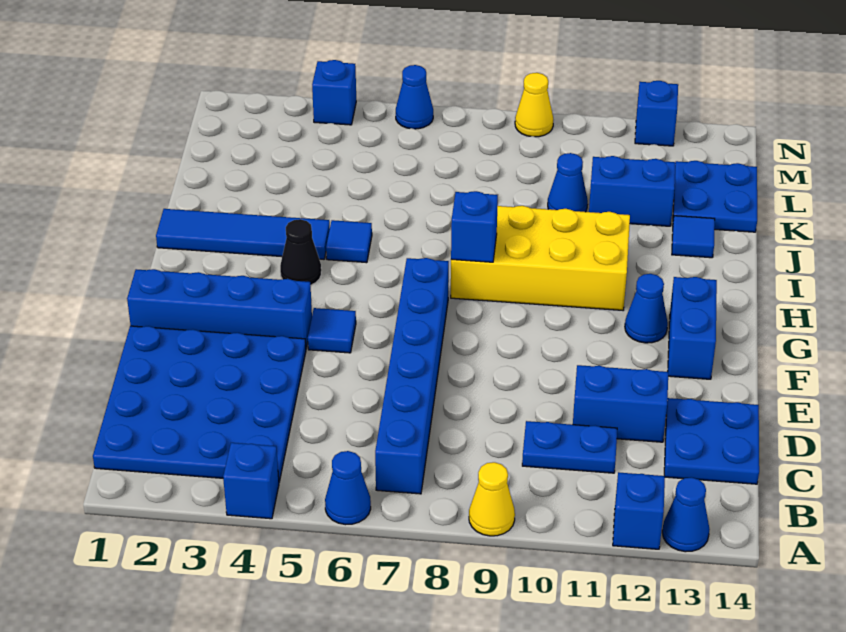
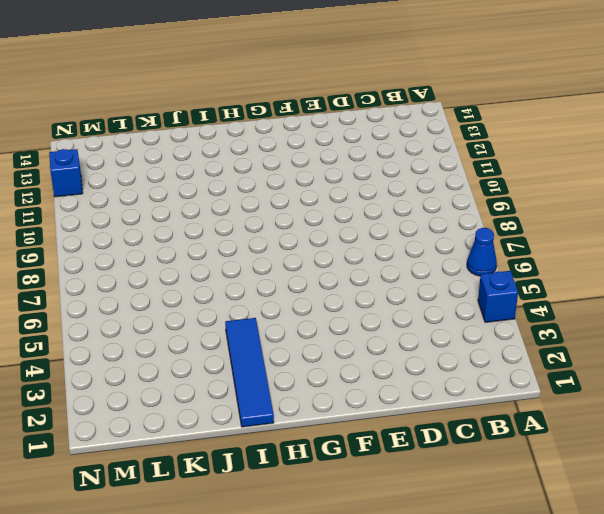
none -> yellow 1x1 cone [469,462,515,536]
none -> blue 1x1 brick [613,472,665,549]
none -> blue 1x1 cone [662,477,710,552]

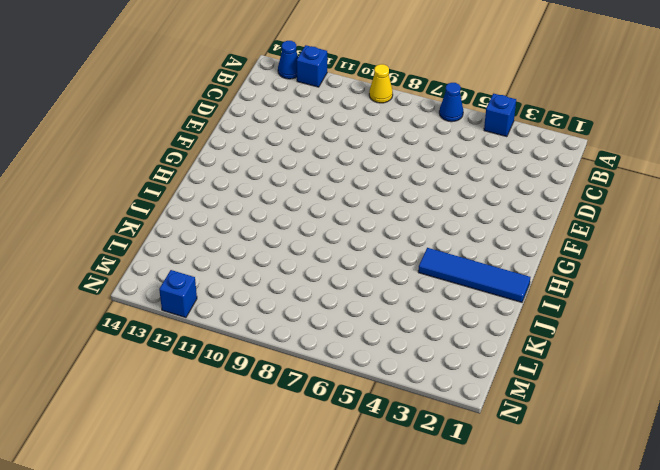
none -> blue 4x4 plate [93,326,306,482]
none -> blue 1x6 brick [375,258,449,494]
none -> blue 1x2 plate [522,421,617,473]

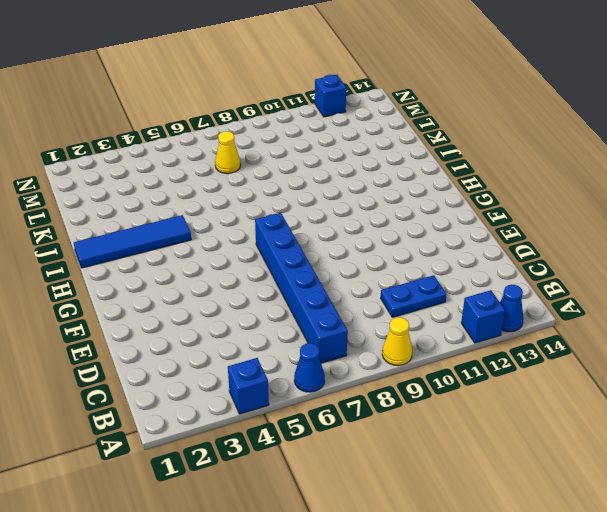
yellow 1x1 cone [215,131,241,174] -> yellow 1x1 cone moved to [515,73,553,137]
none -> blue 4x4 plate [93,326,306,482]
none -> blue 2x2 plate [664,398,759,484]
none -> blue 1x2 brick [573,365,668,442]

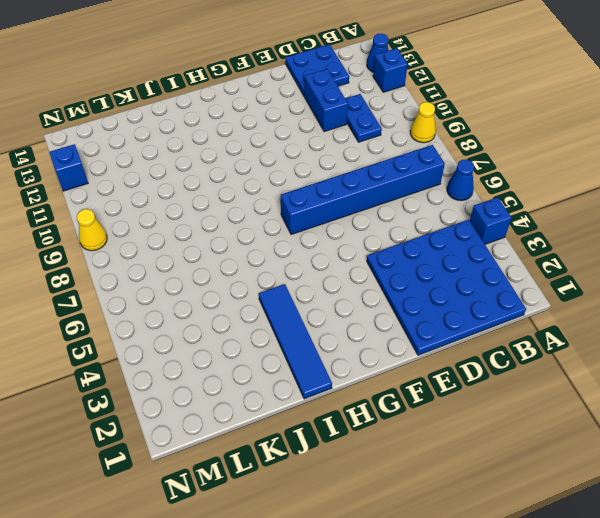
none -> blue 1x4 brick [127,269,312,348]
none -> blue 1x1 tile [308,308,356,353]
none -> blue 1x2 brick [668,277,717,379]

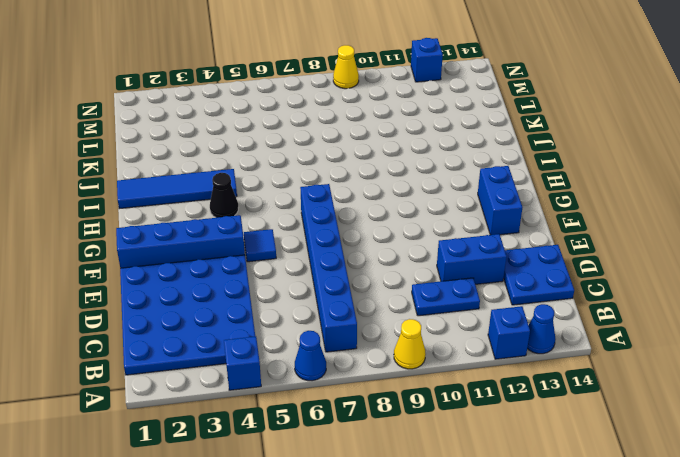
none -> blue 1x1 cone [625,274,668,343]
none -> yellow 2x4 brick [451,206,630,310]
none -> blue 1x1 tile [326,220,372,263]

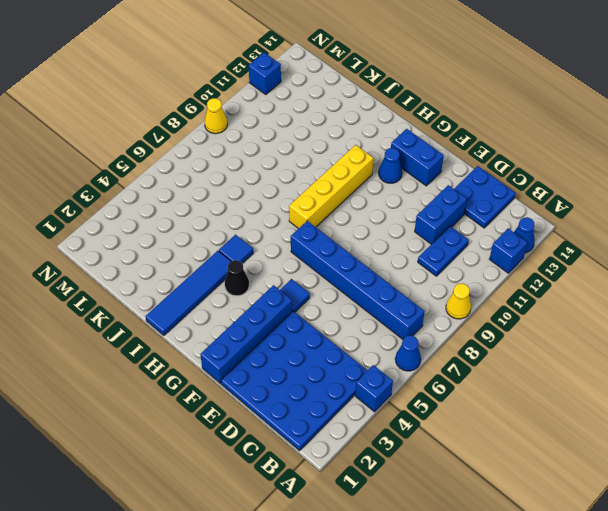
yellow 1x4 brick [289,145,373,229] -> yellow 2x4 brick [451,206,630,310]
none -> blue 1x1 tile [672,216,715,258]
none -> blue 1x1 cone [548,153,588,212]
none -> blue 1x2 brick [589,156,676,226]

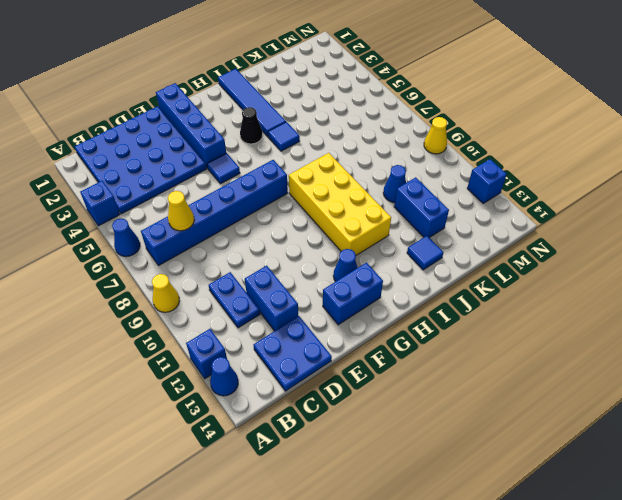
yellow 1x1 cone [168,191,194,231] -> none
none -> blue 2x2 plate [673,161,757,232]
none -> blue 1x1 brick [312,60,356,125]
none -> blue 1x1 cone [396,65,433,129]

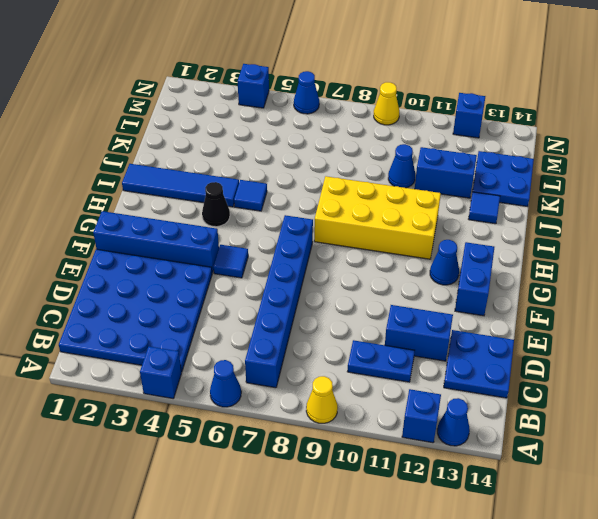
none -> blue 1x1 brick [451,191,498,262]

